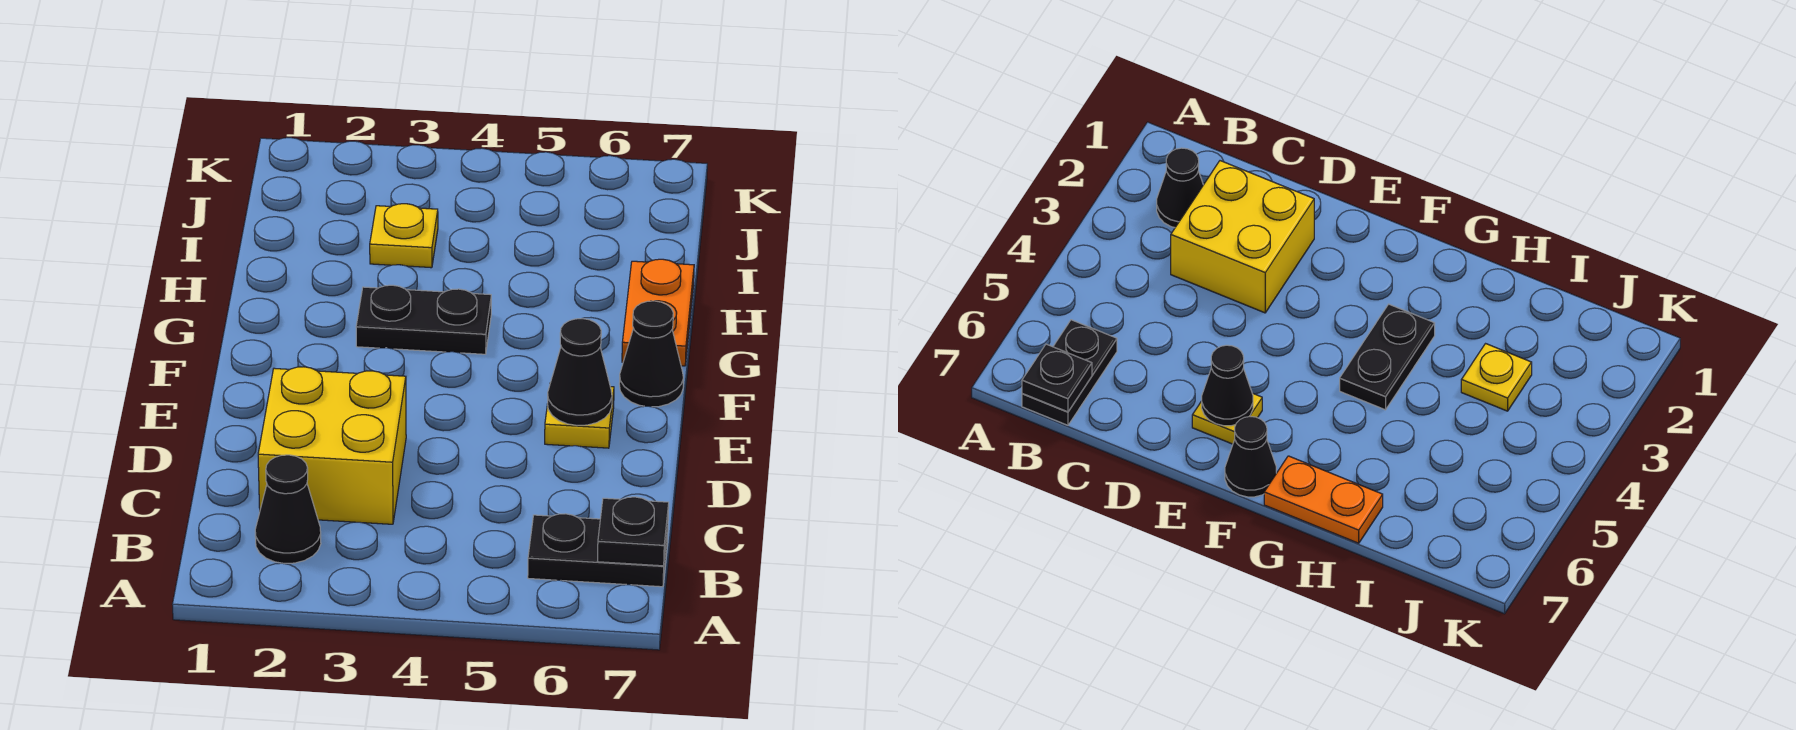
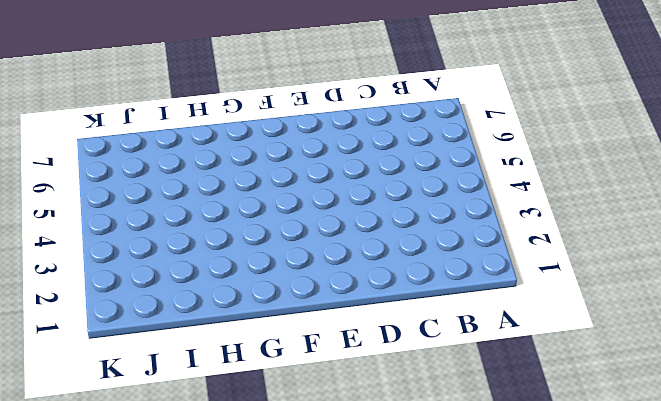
none -> black 1x1 cone [255,455,321,564]
none -> black 1x2 plate [528,514,668,587]

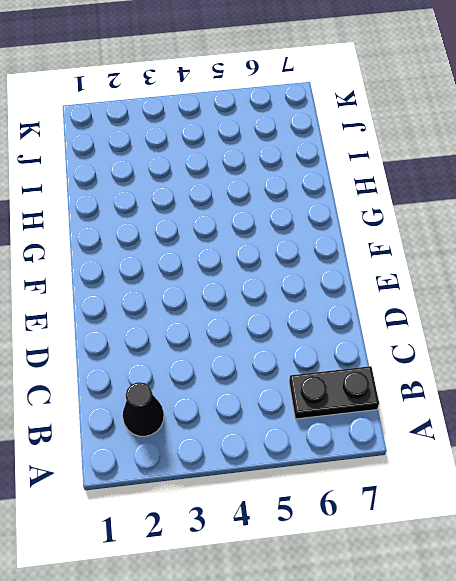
none -> yellow 2x2 brick [258,367,406,524]
none -> yellow 1x1 plate [545,387,614,448]

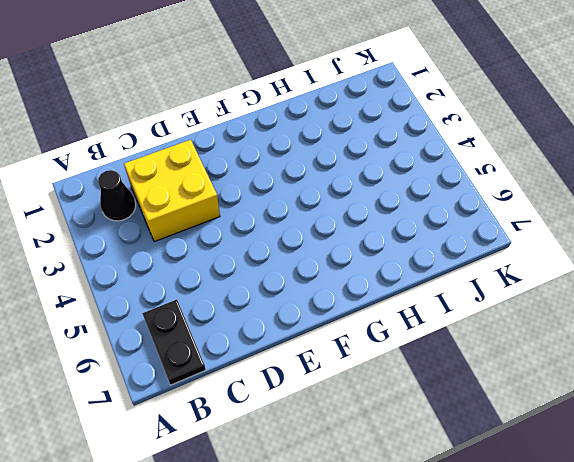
none -> yellow 1x1 plate [545,387,614,448]
none -> black 1x1 cone [619,301,683,407]

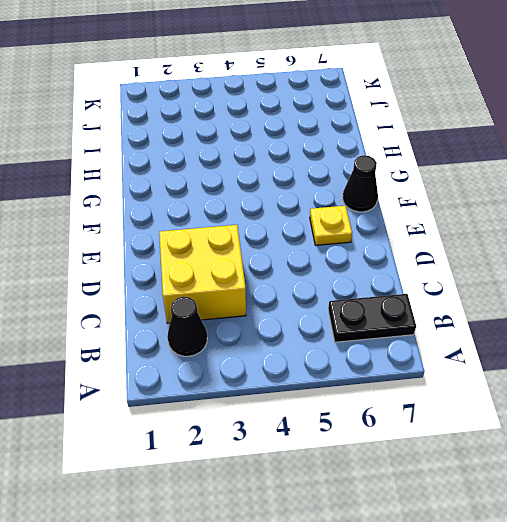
none -> black 1x2 plate [356,285,491,354]
none -> orange 1x2 plate [622,259,694,366]

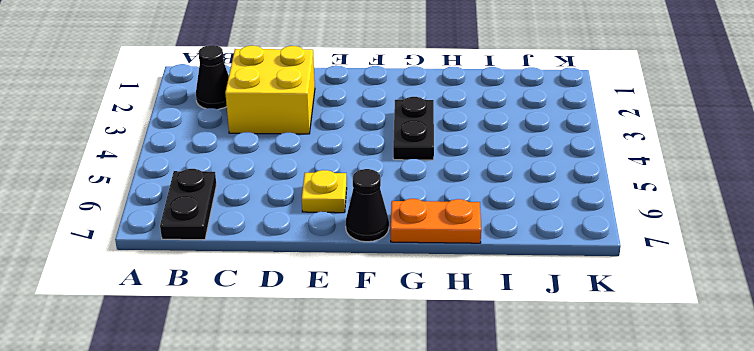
none -> yellow 1x1 plate [370,204,438,268]
none -> black 1x1 plate [598,497,669,566]

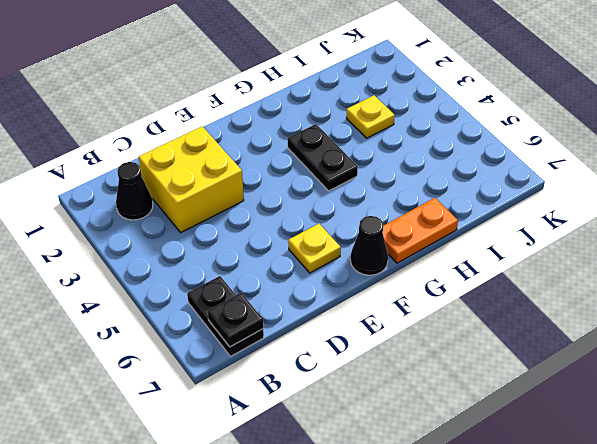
none -> black 1x1 cone [548,319,612,426]

